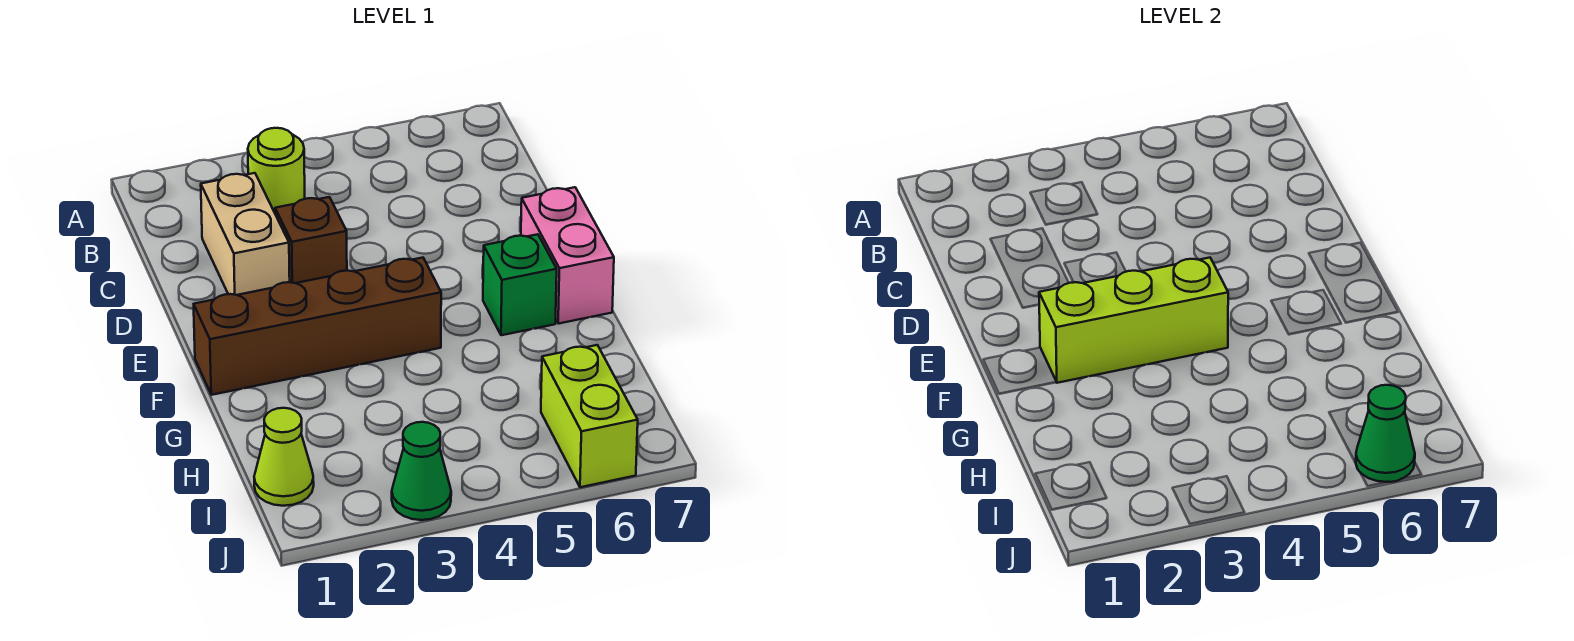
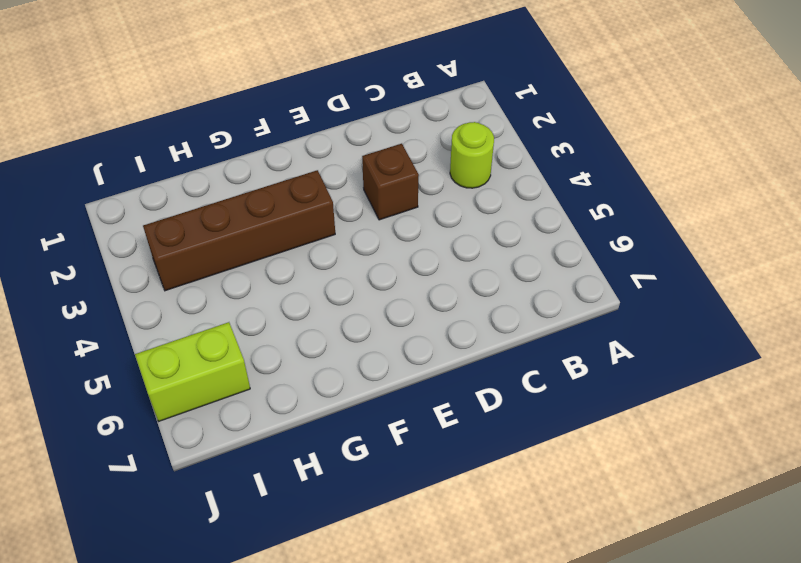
brown 1x4 brick [143,170,335,291] -> brown 1x4 brick turned to [194,258,441,395]
none -> tan 1x2 brick [201,173,290,295]
none -> pink 1x2 brick [521,187,614,324]

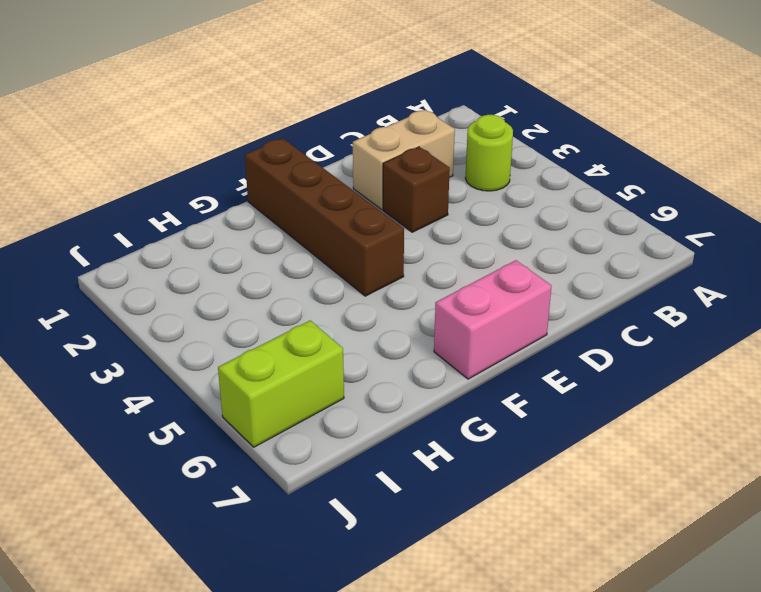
none -> green 1x1 brick [483,234,557,335]
none -> lime 1x1 cone [254,408,314,506]

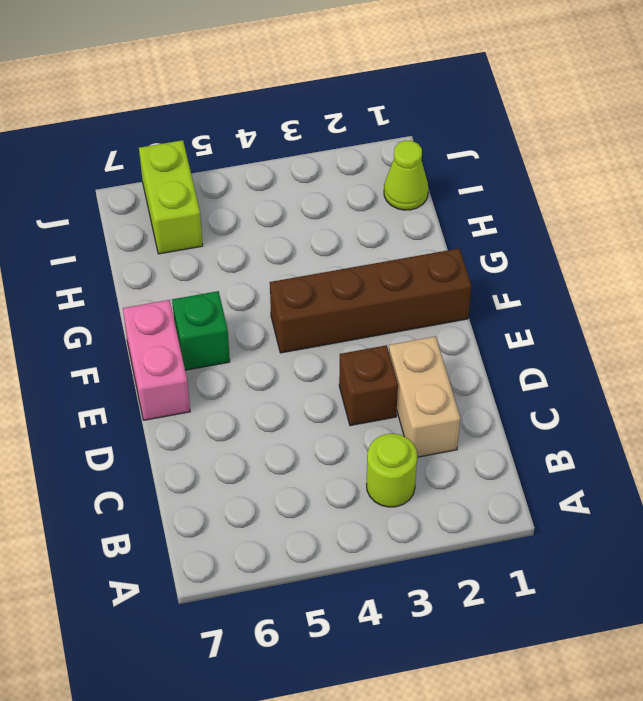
none -> green 1x1 cone [392,422,451,520]
none -> lime 1x3 brick [1039,258,1228,383]

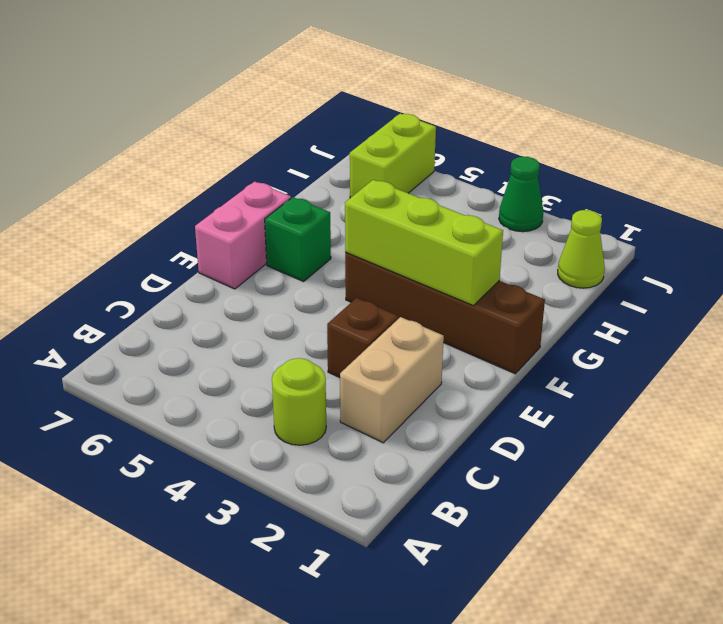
none -> green 1x1 cone [1356,385,1415,482]

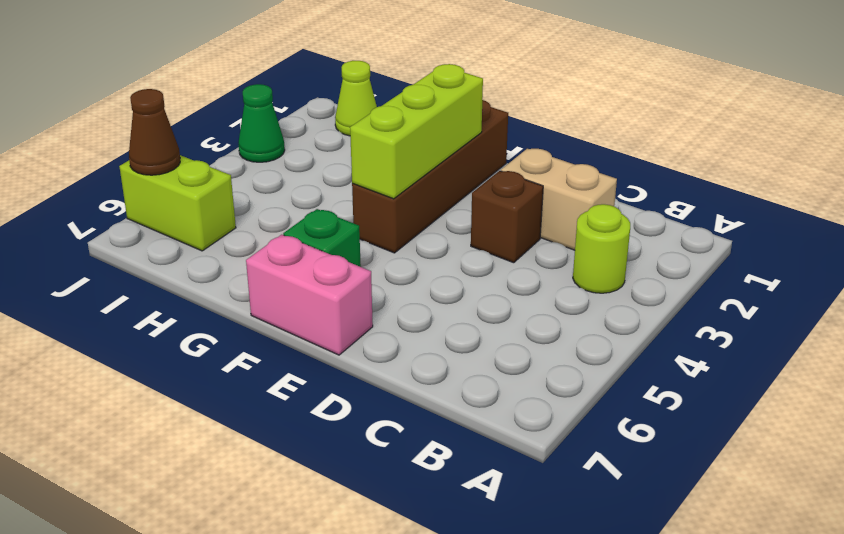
brown 1x1 cone [129,89,180,175] -> green 1x1 cone [1356,385,1415,482]

